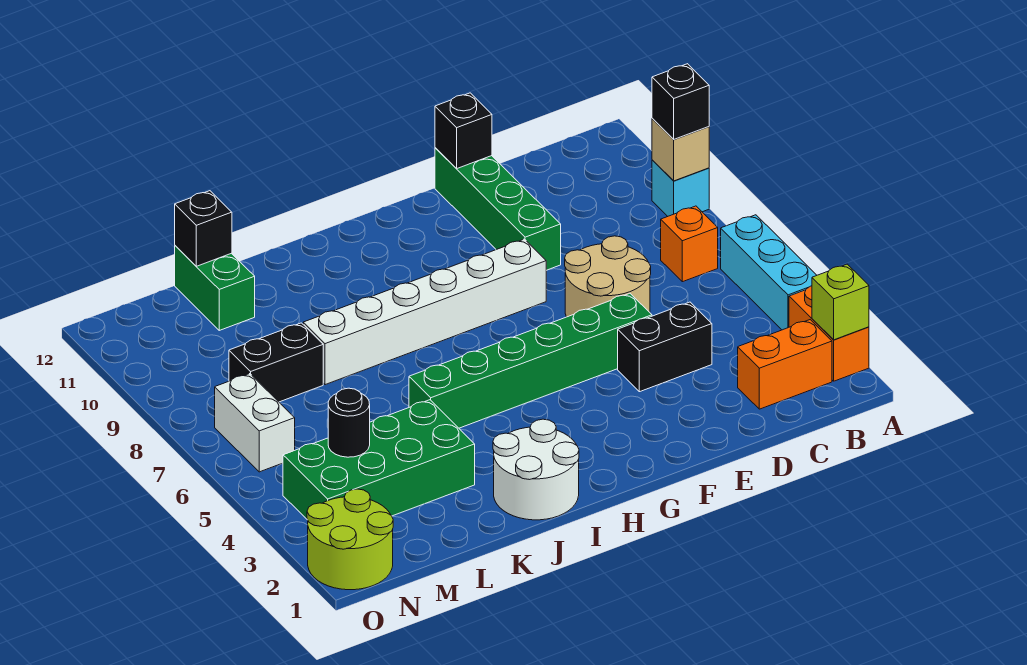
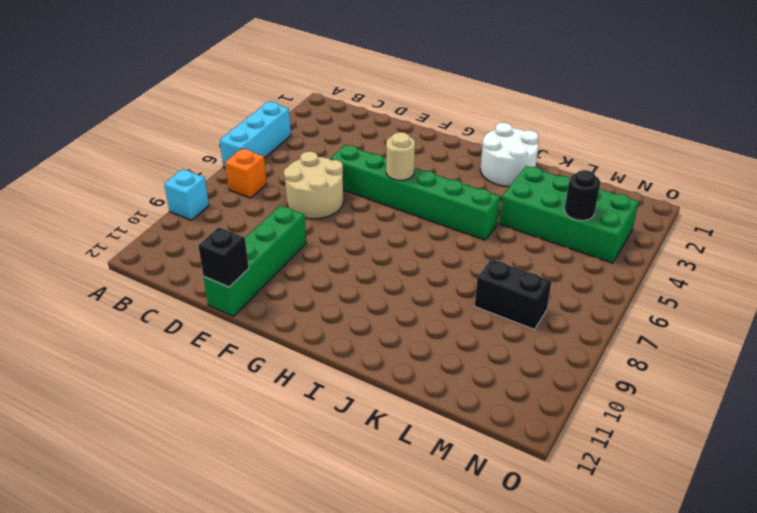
tan 1x1 round brick [386,132,415,180] -> none
none -> orange 1x2 brick [789,286,869,381]
none -> orange 1x2 brick [738,320,832,409]
none -> black 1x2 brick [618,302,712,392]

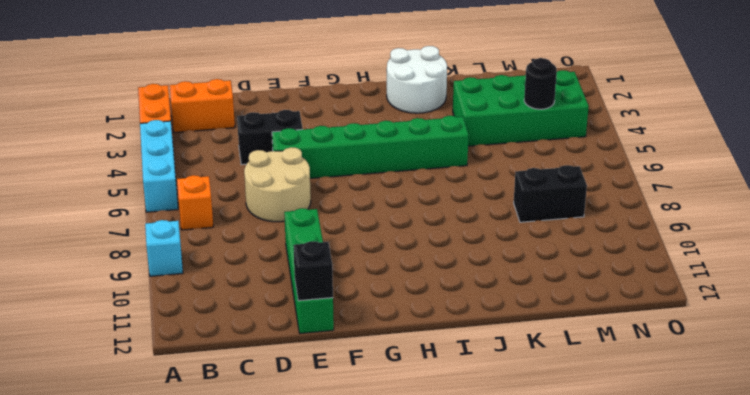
none -> white 1x6 brick [303,239,547,385]
none -> green 1x2 brick [175,246,255,330]
none -> lime 2x2 round brick [307,489,393,590]

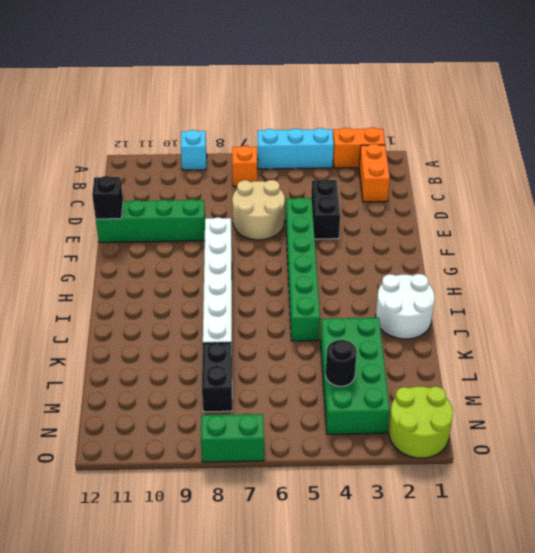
green 1x2 brick [201,414,264,462] -> green 1x2 brick moved to [175,246,255,330]
none -> white 1x2 brick [215,374,295,472]
none -> lime 1x1 brick [812,264,869,340]
none -> tan 1x1 brick [652,118,709,181]

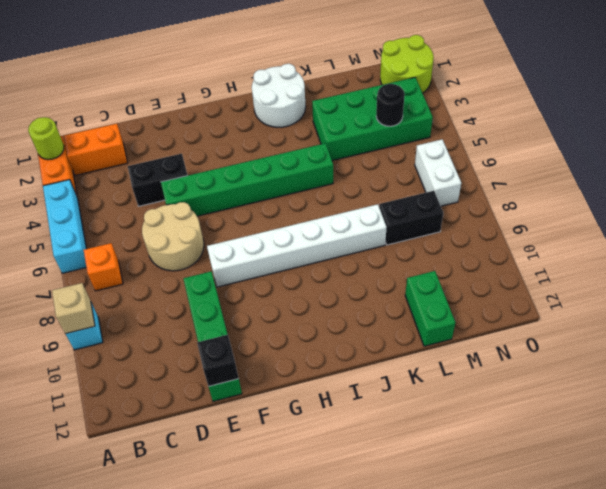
lime 1x1 round brick [28,117,64,160] -> lime 1x1 brick [812,264,869,340]
none -> black 1x1 brick [175,191,232,266]
none -> black 1x1 brick [652,64,709,139]

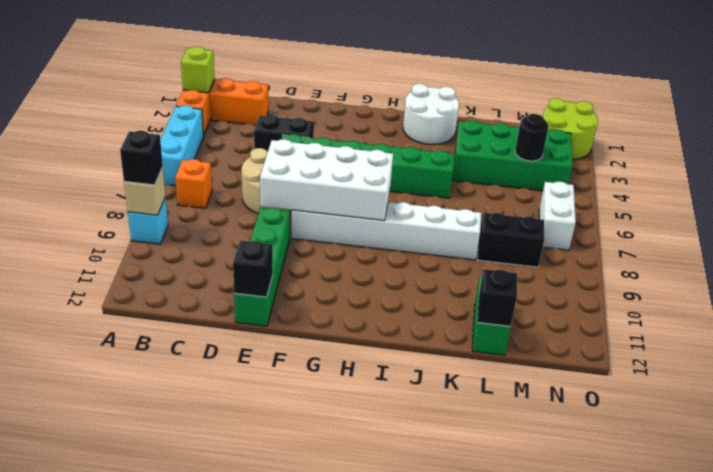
white 2x4 brick [260,139,393,221] -> none

